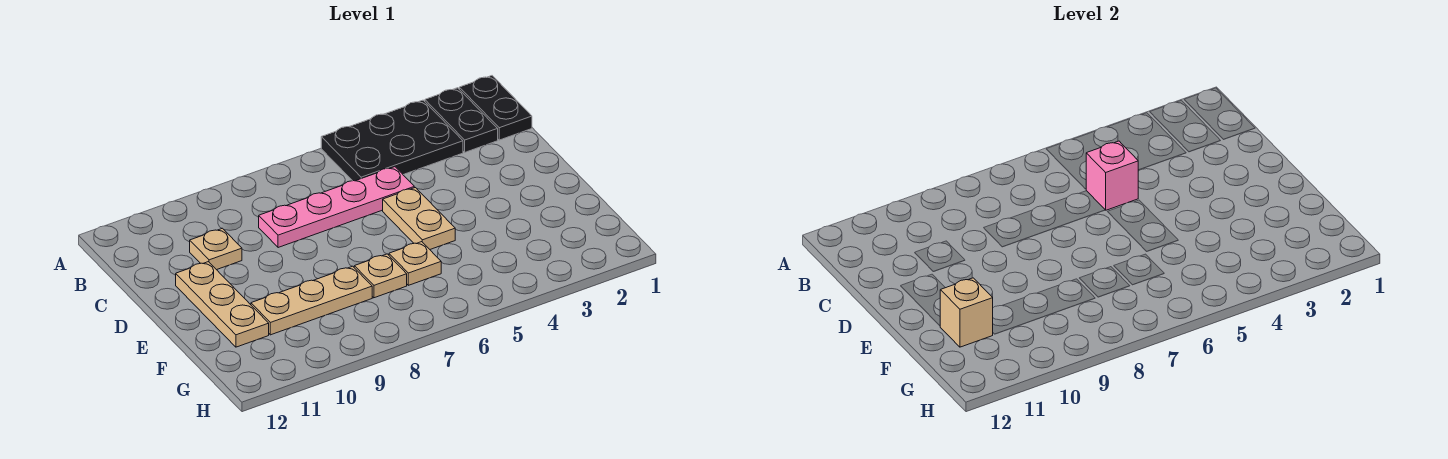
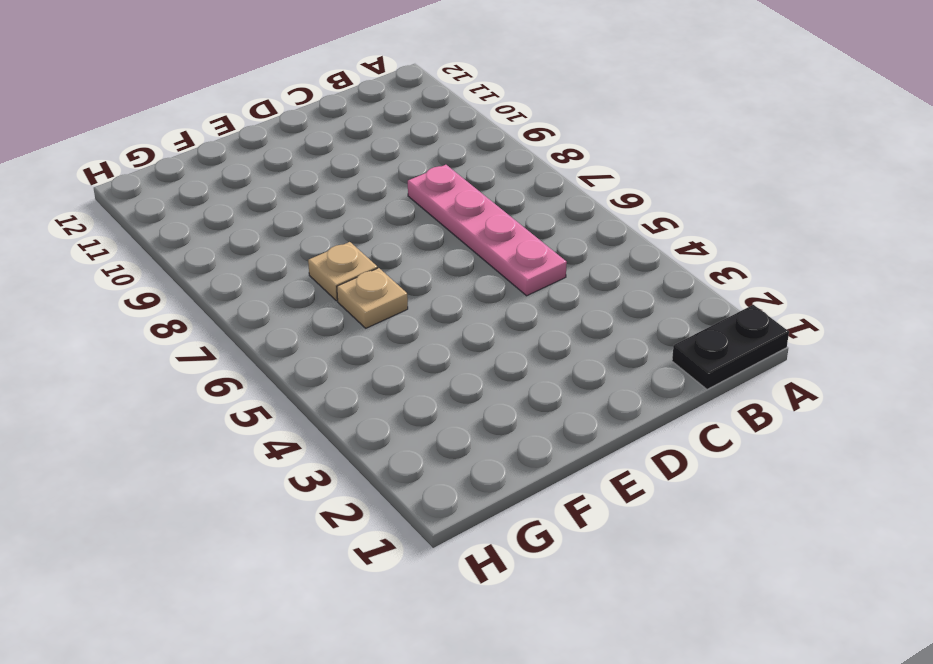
none -> black 1x2 plate [425,88,498,152]
none -> black 2x3 plate [321,100,463,181]
none -> tan 1x1 plate [190,228,242,270]

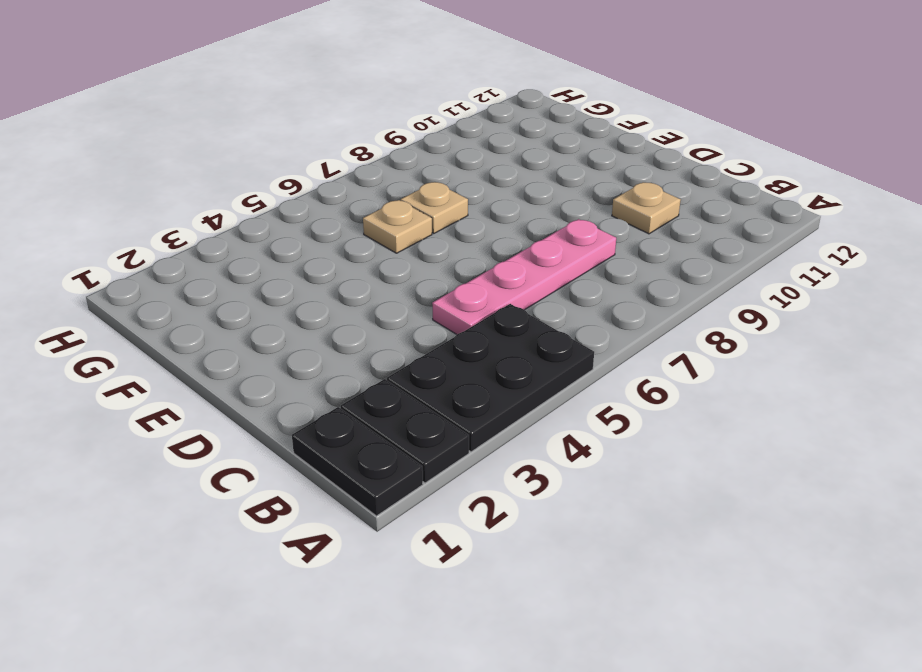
none -> tan 1x2 plate [383,188,455,249]
none -> tan 1x3 plate [176,262,269,347]
none -> tan 1x3 plate [251,266,372,335]

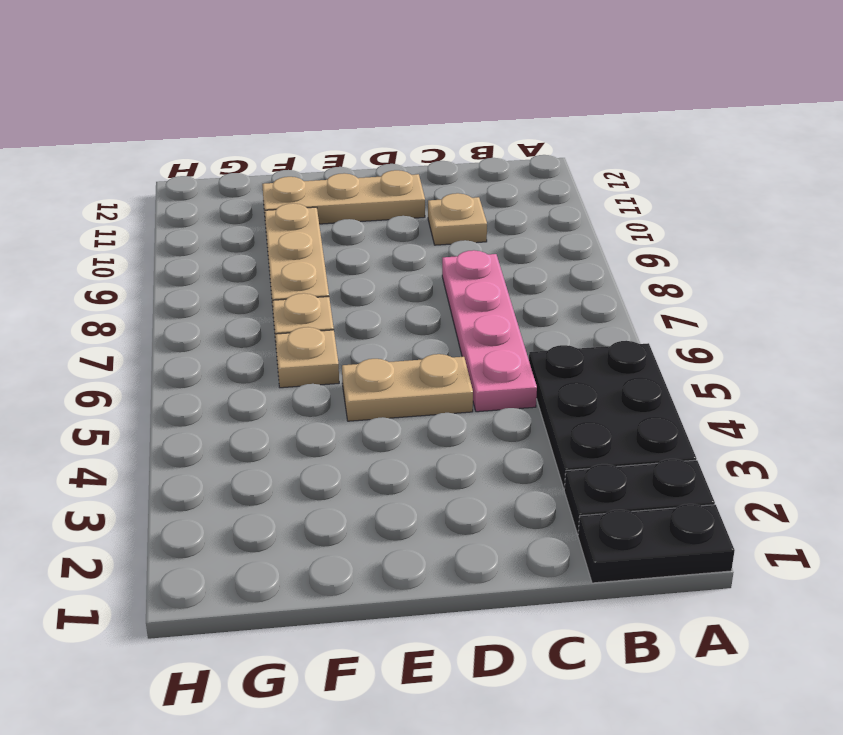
none -> pink 1x1 brick [1086,141,1138,210]
none -> tan 1x1 brick [940,278,993,347]

